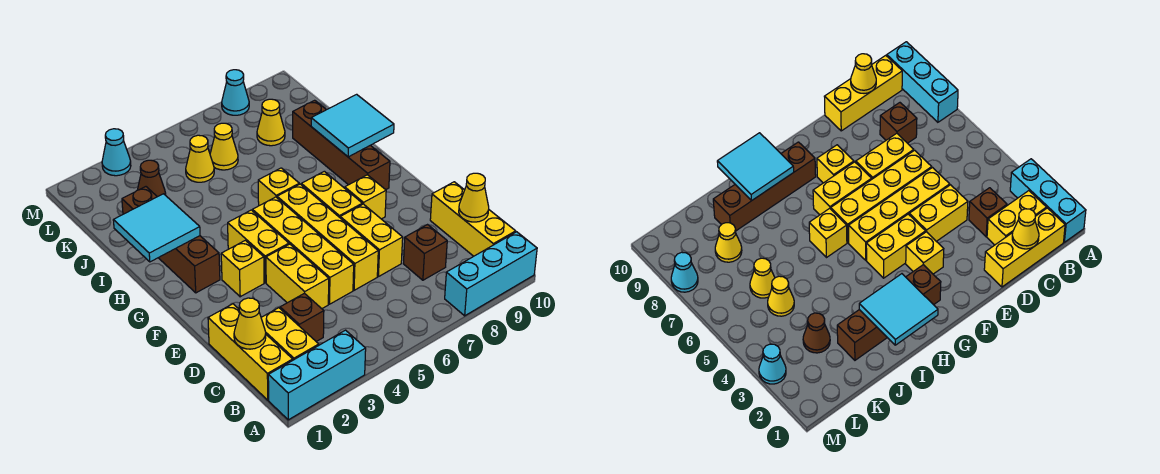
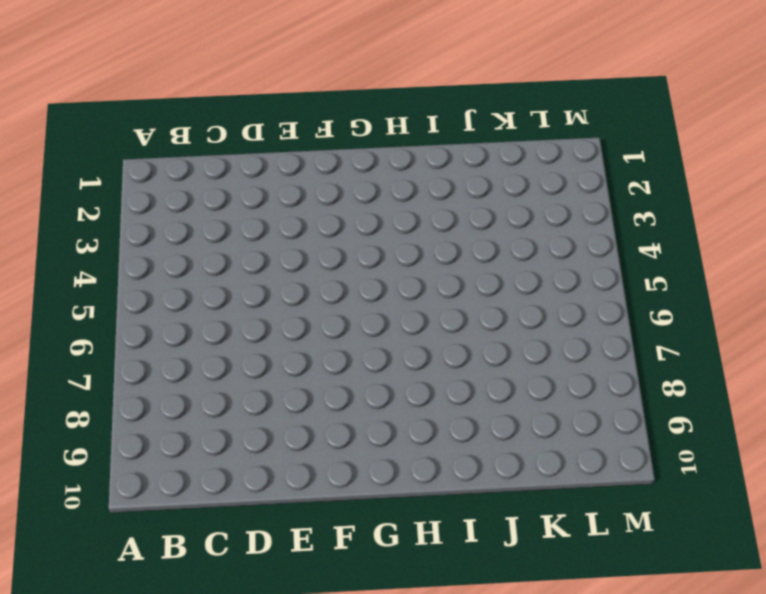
none -> cyan 1x3 brick [268,330,366,420]
none -> cyan 1x3 brick [445,232,537,316]
none -> yellow 1x3 brick [208,304,293,400]

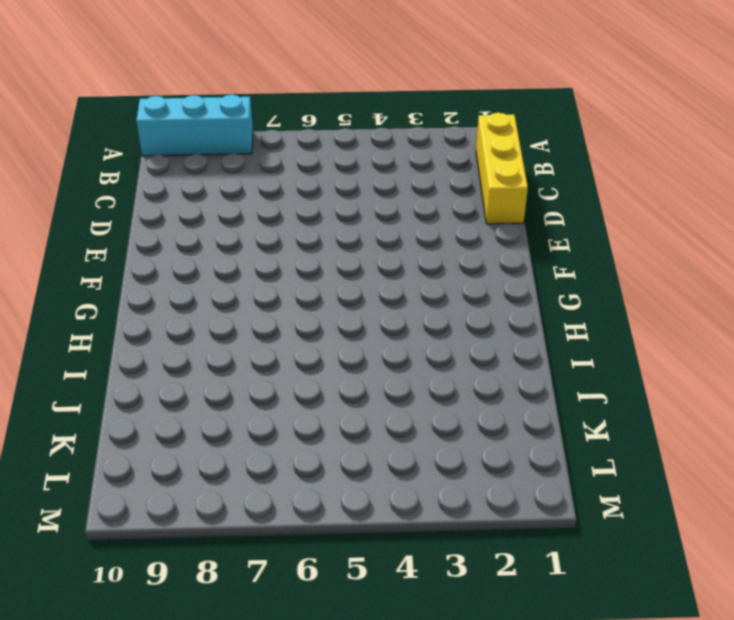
none -> cyan 1x3 brick [268,330,366,420]
none -> yellow 1x2 brick [261,308,319,360]
none -> yellow 1x3 brick [430,182,516,256]

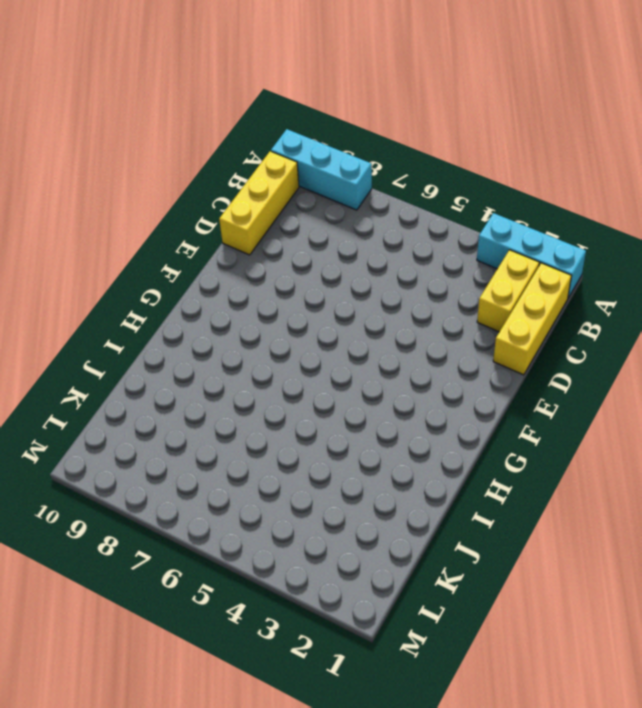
none -> brown 1x1 brick [280,293,324,342]
none -> brown 1x1 brick [403,225,447,280]
none -> yellow 1x2 brick [266,244,329,309]

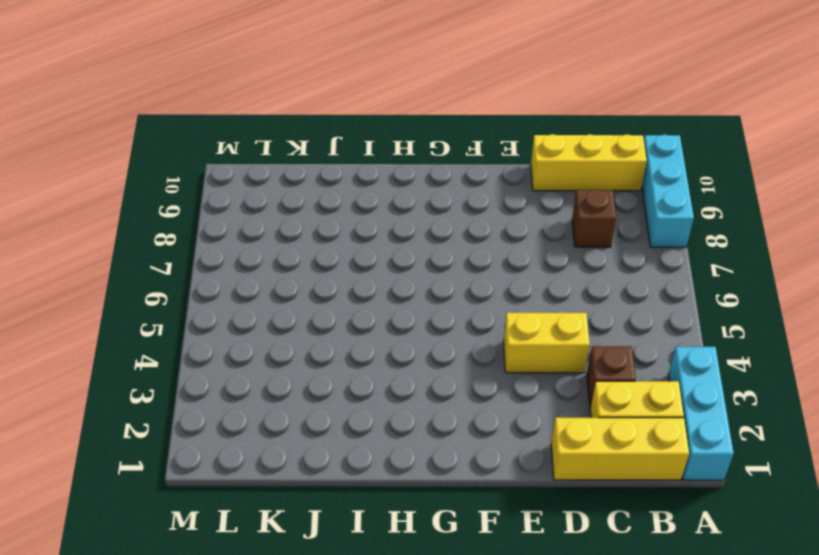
none -> yellow 1x4 brick [253,197,354,304]
none -> yellow 1x4 brick [277,184,378,290]
none -> yellow 1x2 brick [340,204,403,277]

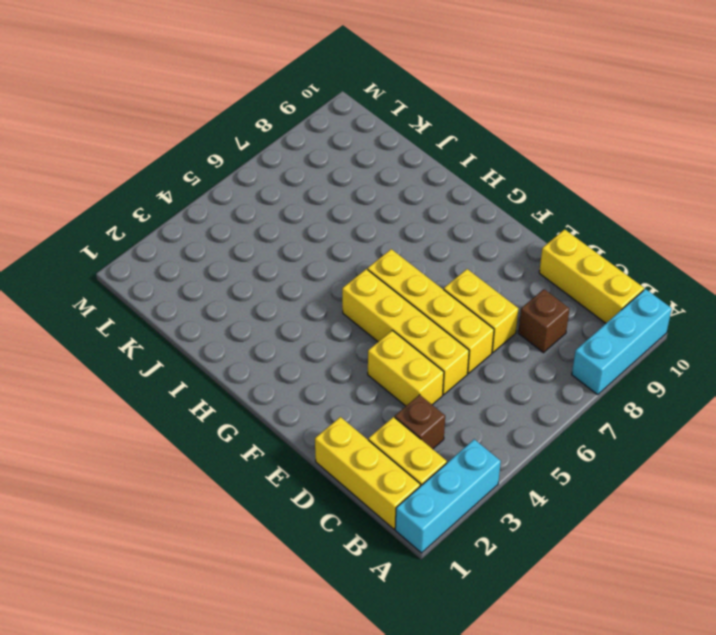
none -> yellow 1x1 brick [221,240,264,297]
none -> yellow 1x2 brick [228,210,289,283]
none -> yellow 1x2 brick [301,171,362,217]

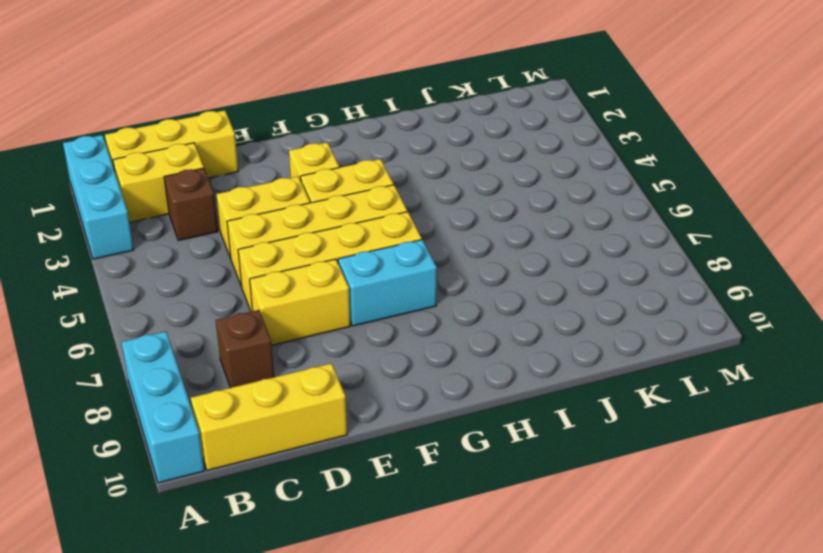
cyan 1x2 brick [338,240,437,326] -> yellow 1x2 brick [301,171,362,217]
none -> yellow 1x1 brick [345,175,386,219]
none -> brown 1x4 brick [122,187,220,293]
none -> brown 1x4 brick [293,100,390,190]

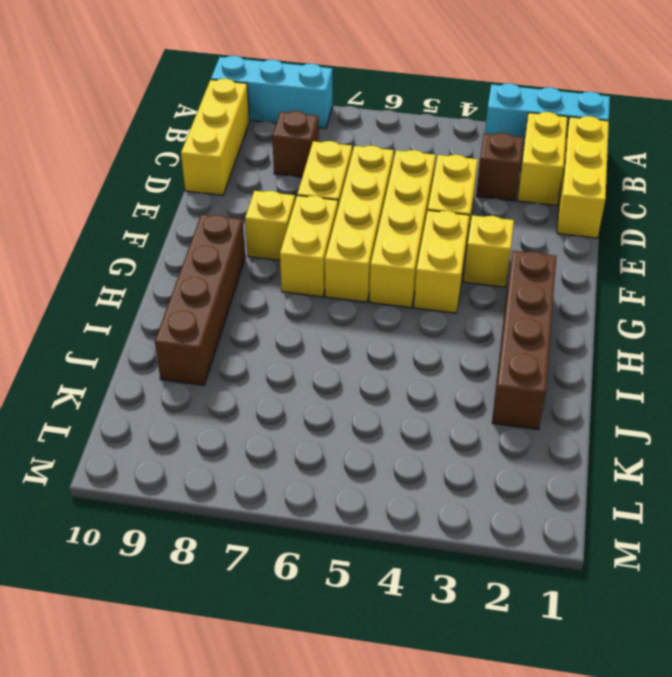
none -> yellow 1x1 brick [258,168,299,206]
none -> brown 1x1 cone [138,160,166,197]
none -> yellow 1x1 cone [186,135,214,182]

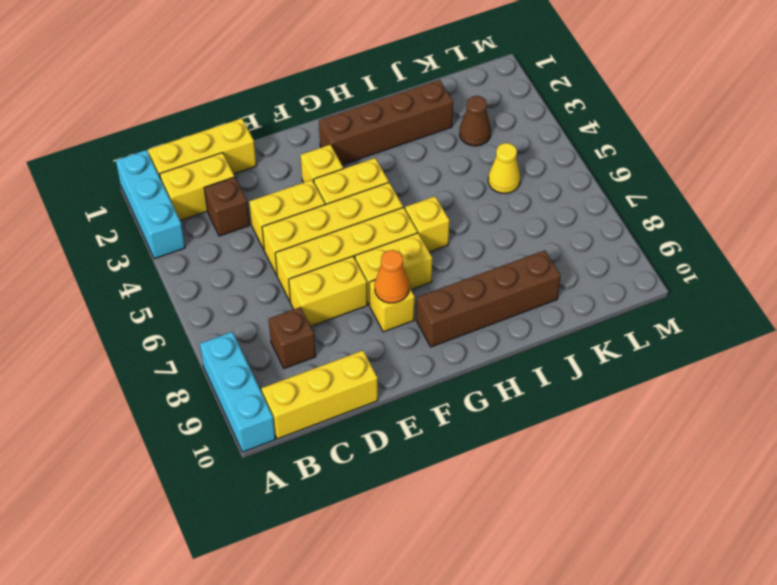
orange 1x1 cone [375,250,409,303] -> none
none -> yellow 1x1 cone [210,123,238,170]
none -> yellow 1x1 cone [257,99,285,146]
none -> cyan 1x1 cone [102,129,131,176]

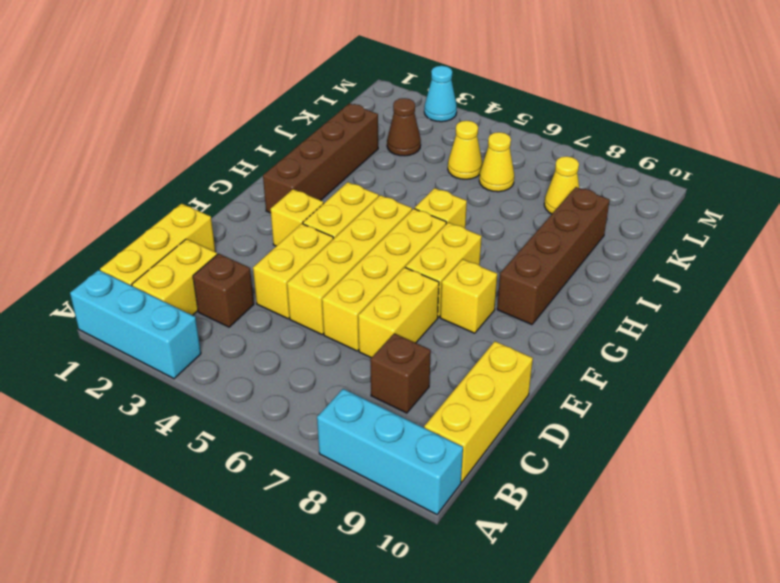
none -> cyan 1x1 cone [222,70,249,115]
none -> yellow 1x1 cone [234,298,266,349]
none -> yellow 1x1 cone [459,173,489,222]

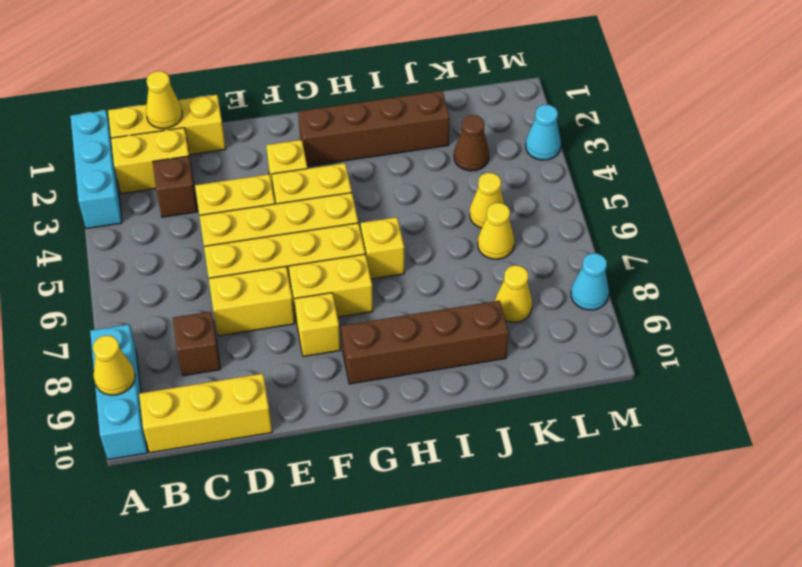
yellow 1x1 cone [93,335,135,395] -> yellow 1x1 cone moved to [459,173,489,222]
none -> cyan 2x2 tile [113,194,200,262]
none -> cyan 2x2 tile [311,94,394,157]

